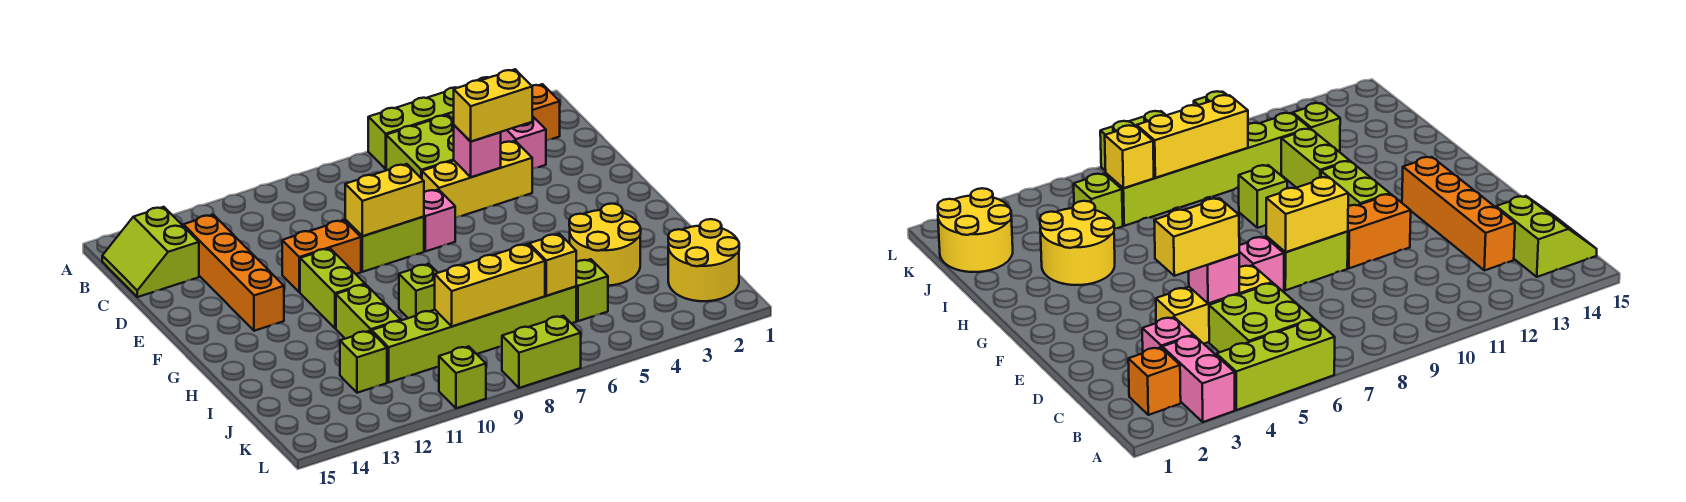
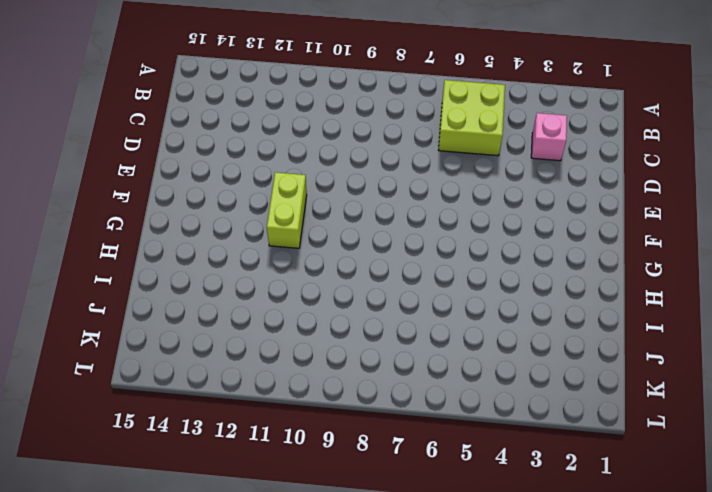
none -> pink 1x2 brick [1162,336,1235,422]
none -> lime 1x3 brick [368,87,456,169]
none -> orange 1x1 brick [532,84,560,141]

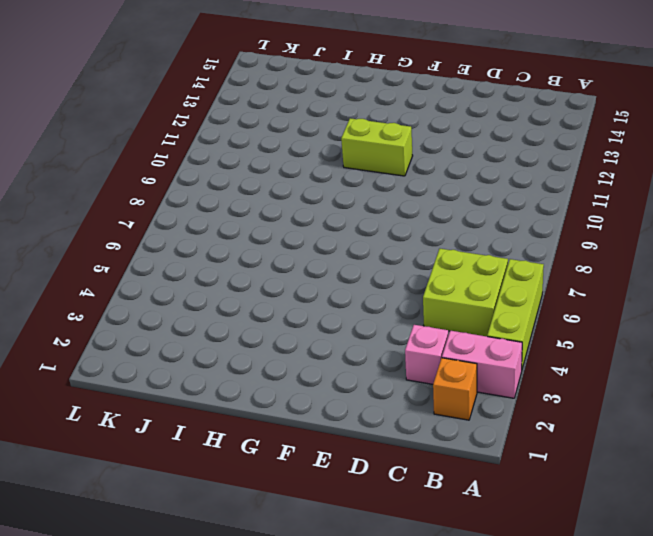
none -> lime 2x2 slope [102,207,199,297]
none -> orange 1x4 brick [183,215,284,331]
none -> yellow 1x3 brick [422,141,532,218]

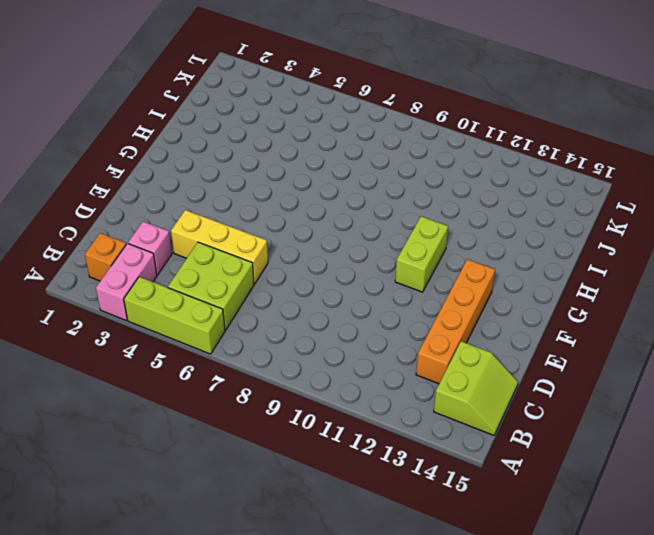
none -> pink 1x1 brick [424,189,455,251]
none -> lime 1x2 brick [345,217,424,272]
none -> orange 1x2 brick [282,220,361,292]

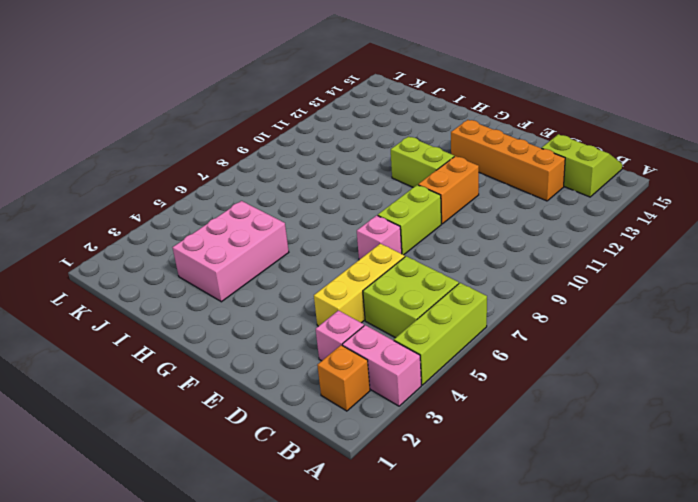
pink 2x3 brick [173,201,289,302] -> yellow 2x2 round brick [569,204,641,286]
none -> lime 1x1 brick [399,264,438,318]
none -> lime 1x2 brick [336,284,401,339]
none -> yellow 2x2 round brick [668,219,739,301]

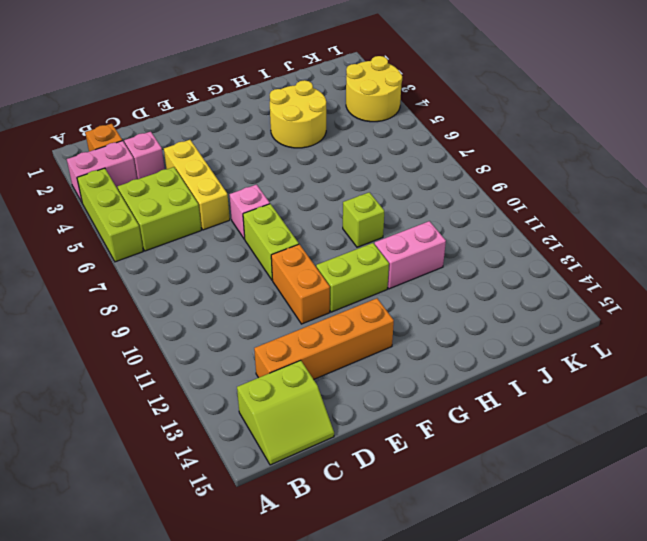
pink 1x2 brick [375,221,446,289] -> lime 1x2 brick [336,284,401,339]
yellow 2x2 round brick [346,56,402,122] -> yellow 2x2 round brick moved to [668,219,739,301]
none -> lime 1x1 brick [576,259,608,321]
none -> lime 1x6 brick [372,287,576,382]
none -> lime 1x1 brick [340,331,387,393]

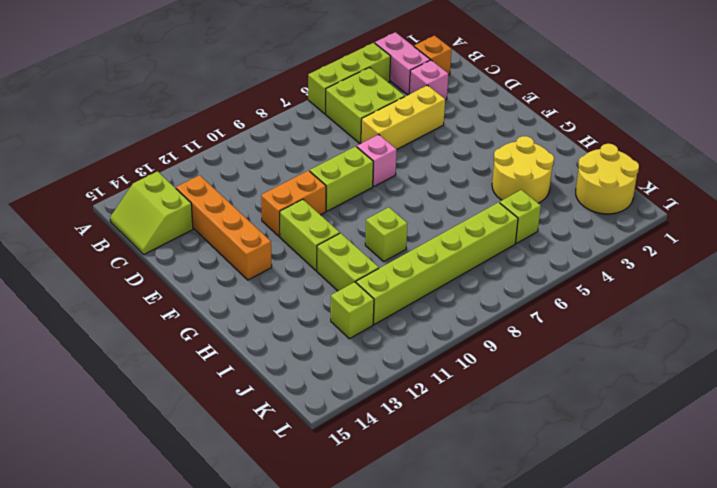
none -> lime 1x2 brick [502,316,581,388]
none -> lime 1x1 brick [439,346,486,408]
none -> pink 1x1 brick [454,125,501,177]

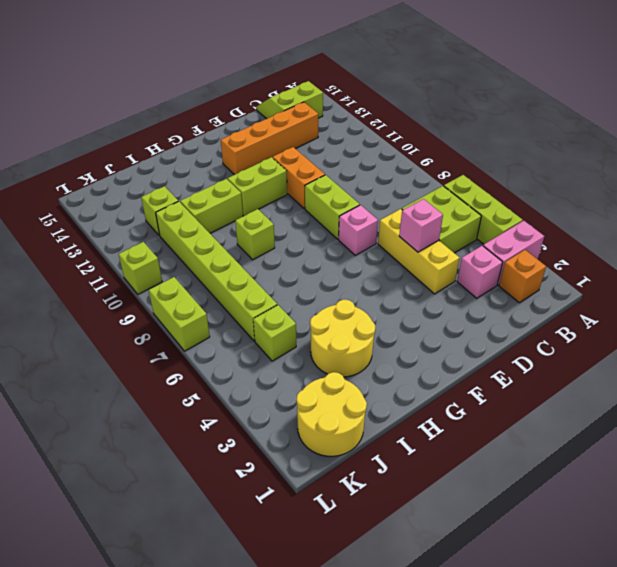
none -> yellow 1x2 brick [345,164,424,236]
none -> yellow 1x1 brick [529,234,576,296]
none -> yellow 1x3 brick [435,244,545,326]

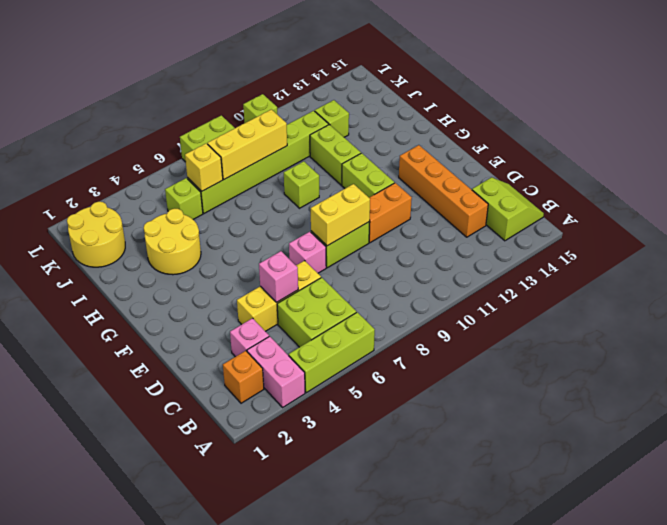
none -> yellow 1x2 brick [454,69,532,142]

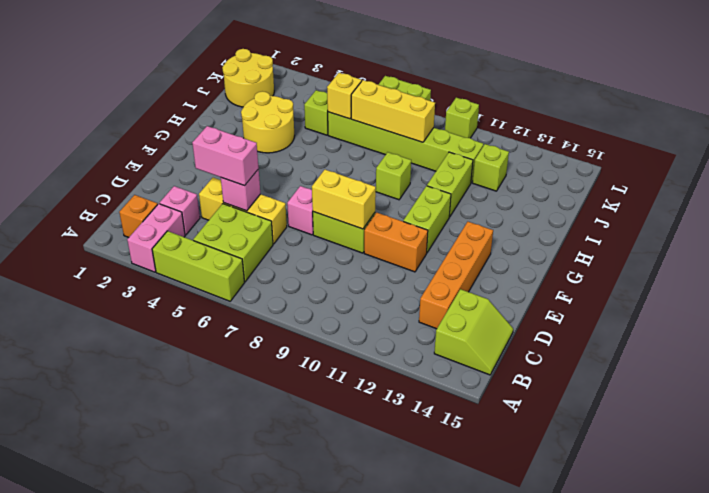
pink 1x2 brick [192,126,259,186] -> yellow 1x2 brick [454,69,532,142]

